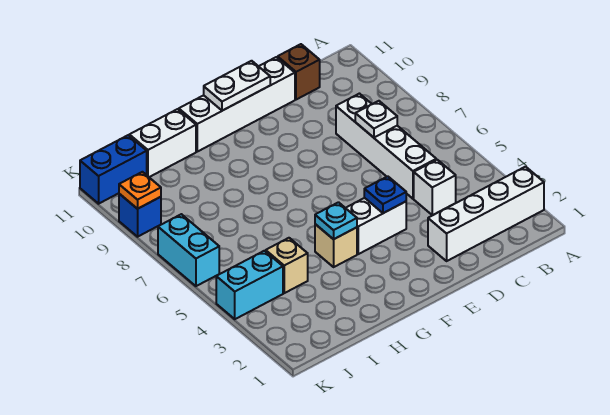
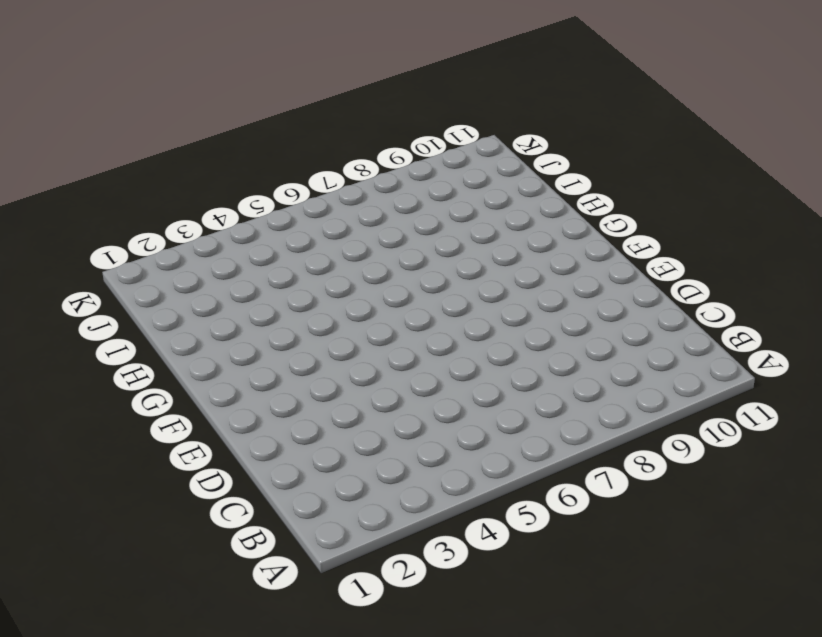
none -> white 1x4 brick [428,167,544,261]
none -> white 1x1 brick [414,160,456,215]
none -> white 1x4 brick [336,94,436,199]

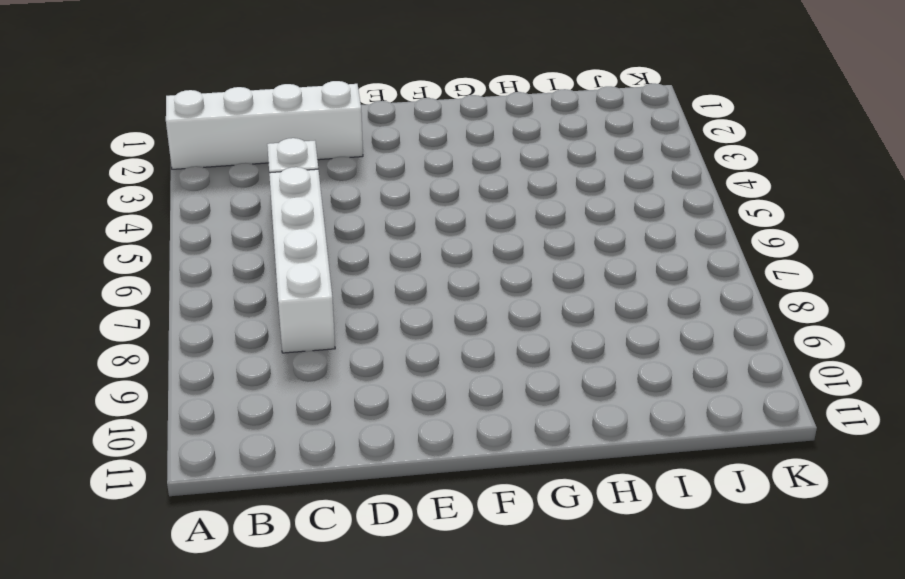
none -> brown 1x1 brick [278,44,320,100]
none -> white 1x4 brick [179,57,295,152]
none -> white 1x2 brick [346,198,406,254]

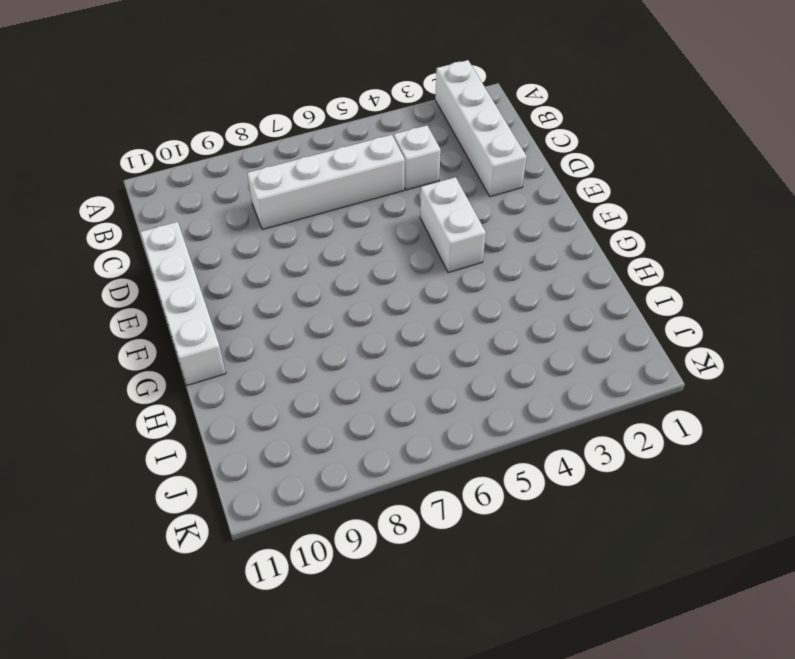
none -> brown 1x1 brick [278,44,320,100]
none -> tan 1x1 brick [315,224,357,267]
none -> white 1x2 brick [129,109,196,177]

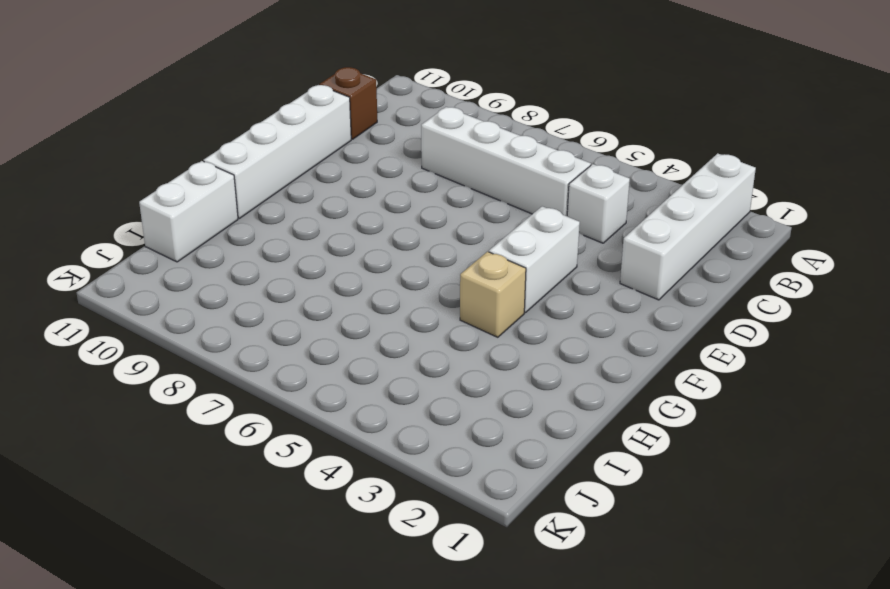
none -> tan 1x1 brick [266,238,308,293]
none -> cyan 1x2 brick [216,251,283,319]
none -> blue 1x2 brick [80,135,147,204]

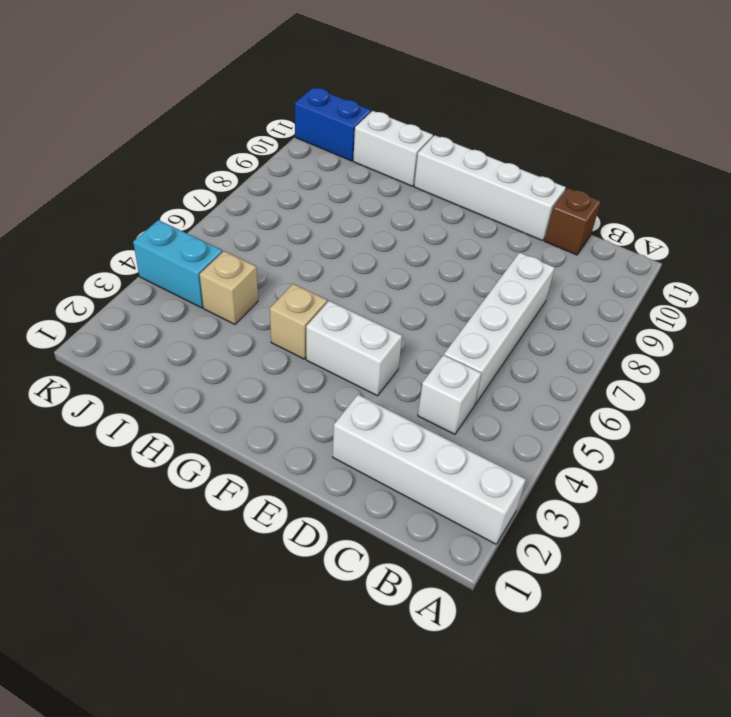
none -> cyan 1x2 brick [158,214,219,286]
none -> blue 1x1 brick [119,194,161,237]
none -> white 1x1 plate [355,101,397,137]

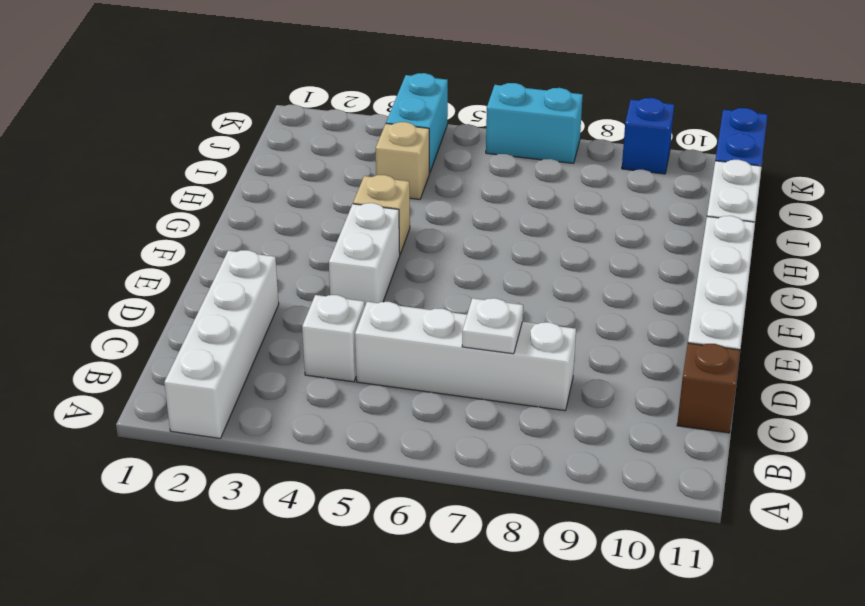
none -> blue 1x1 plate [364,176,406,213]
none -> white 1x2 plate [204,61,270,111]
none -> cyan 1x1 plate [315,202,357,239]

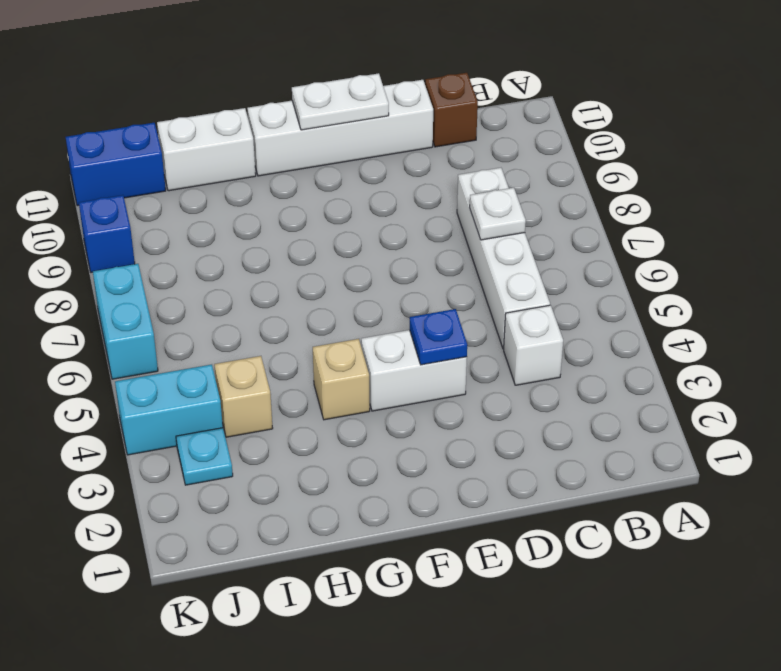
cyan 1x1 plate [176,428,233,485] -> cyan 1x1 plate moved to [315,202,357,239]
none -> white 1x4 brick [428,167,544,261]
none -> orange 1x1 plate [119,172,161,209]

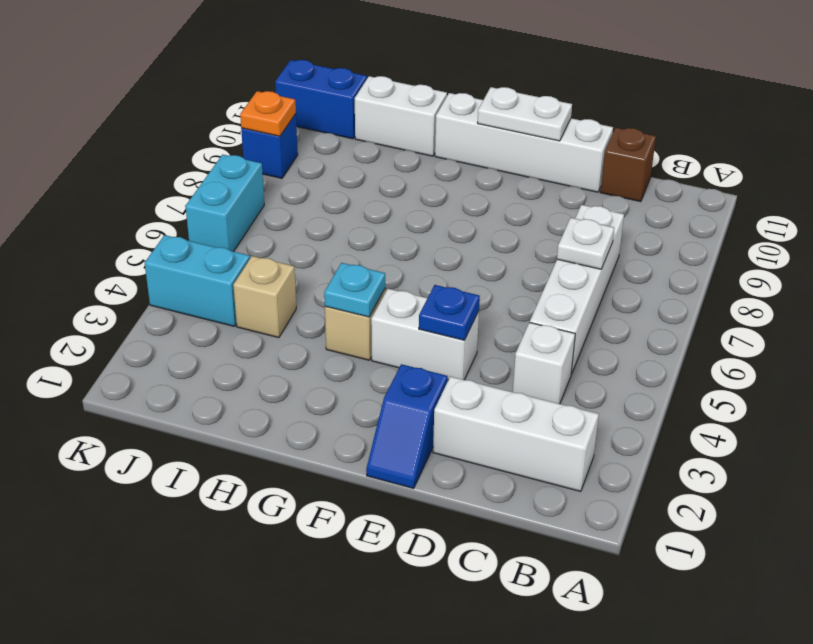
white 1x3 brick [433,377,599,492] -> white 1x4 brick [428,167,544,261]
blue 1x2 slope [366,364,448,488] -> none

